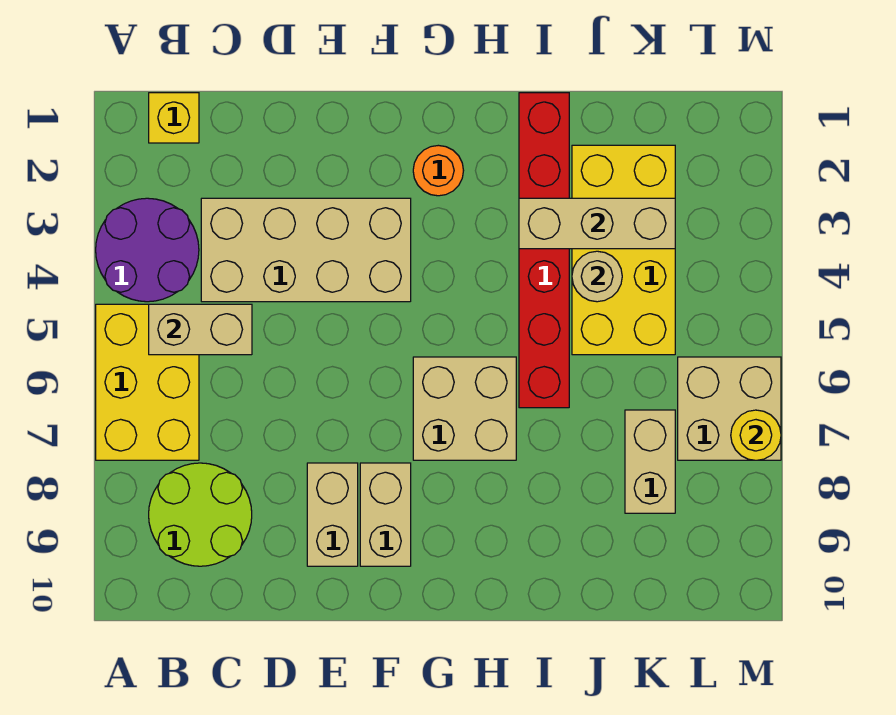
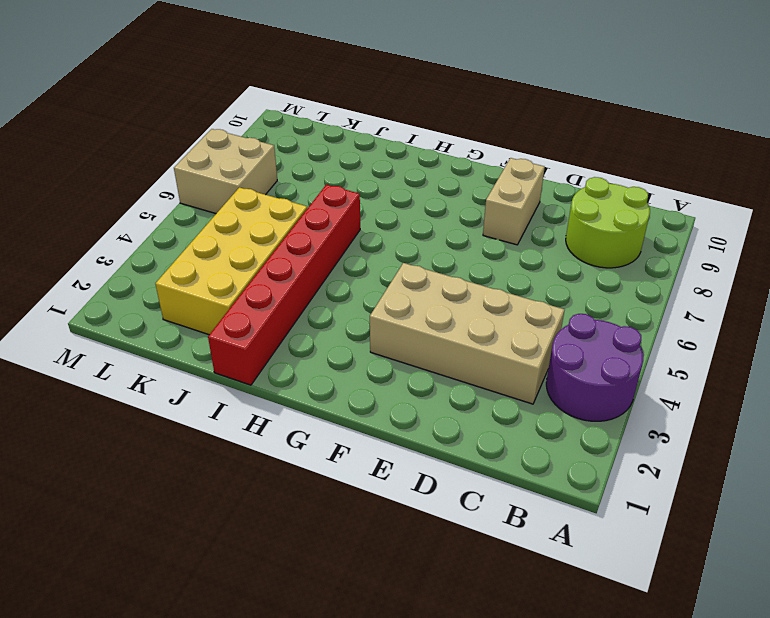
none -> yellow 2x3 brick [96,304,199,460]
none -> yellow 1x1 brick [149,93,199,143]
none -> tan 1x2 brick [360,463,411,566]

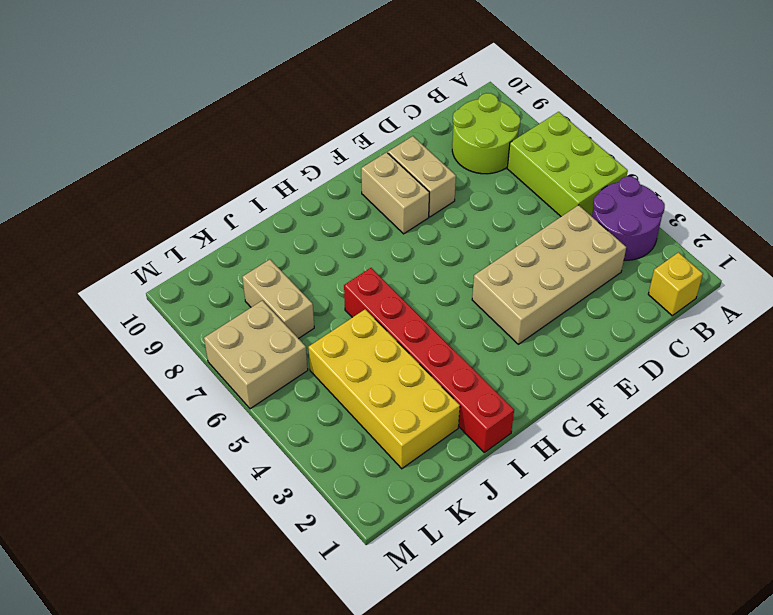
lime 2x3 brick [507,112,628,216] -> yellow 2x3 brick [96,304,199,460]
none -> orange 1x1 round brick [413,145,464,196]
none -> tan 2x2 brick [413,357,516,460]
none -> tan 1x2 brick [149,304,252,355]

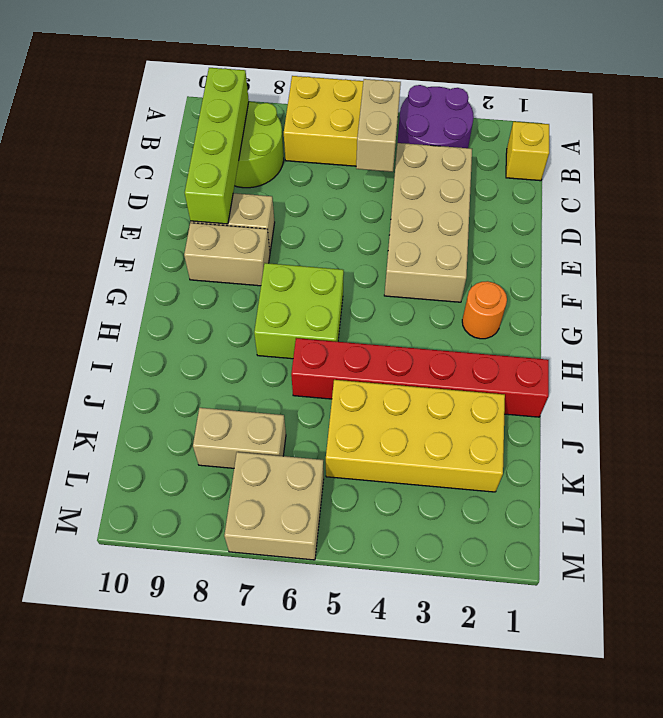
lime 1x4 brick [185,68,249,224] -> none
lime 2x2 brick [254,263,344,359] -> tan 2x2 brick [413,357,516,460]
none -> tan 1x3 brick [519,198,675,249]
none -> tan 1x1 round brick [572,251,622,302]
none -> yellow 1x1 round brick [731,410,781,460]

